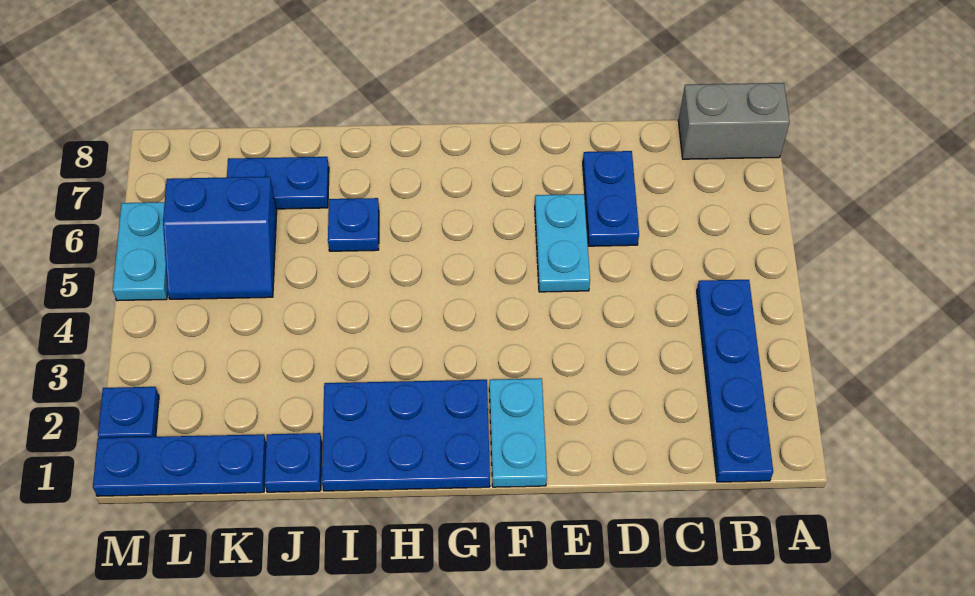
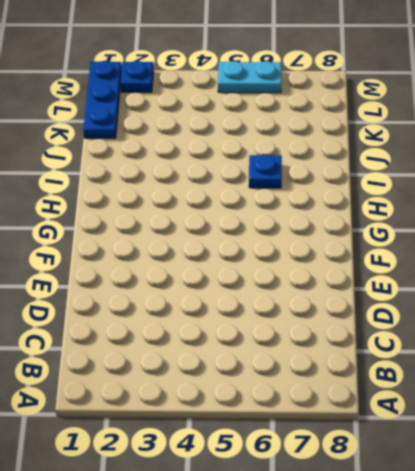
none -> grey 1x2 brick [678,83,790,159]
none -> blue 1x4 plate [697,280,773,482]
none -> blue 1x2 plate [583,151,639,246]

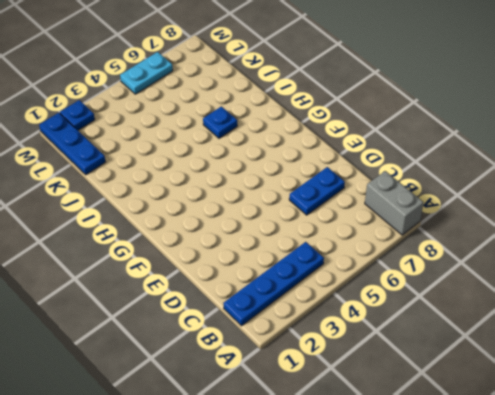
none -> cyan 1x2 plate [535,194,590,292]
none -> cyan 1x2 plate [489,378,547,487]
none -> blue 2x3 plate [322,380,490,491]

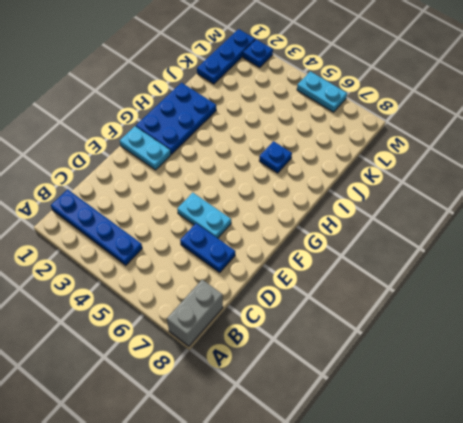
none -> blue 1x1 plate [265,433,322,492]
none -> blue 1x2 plate [227,157,329,209]
none -> blue 2x2 slope [163,177,277,299]

